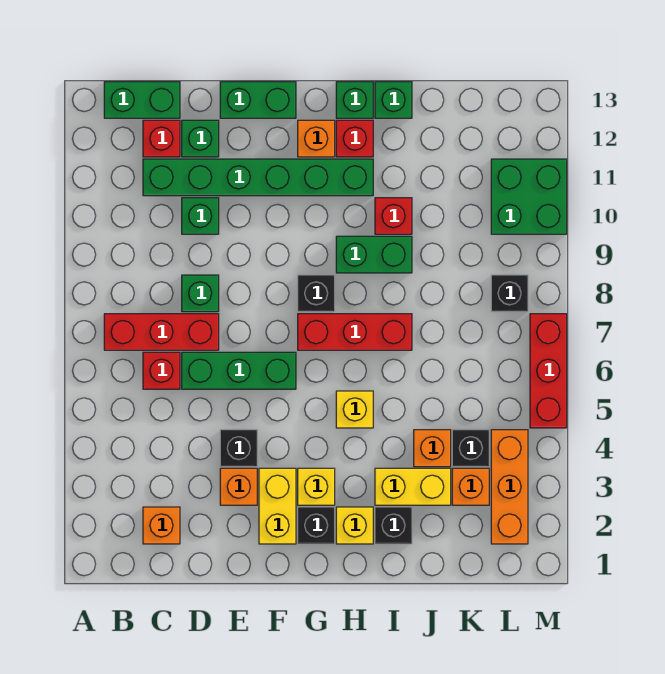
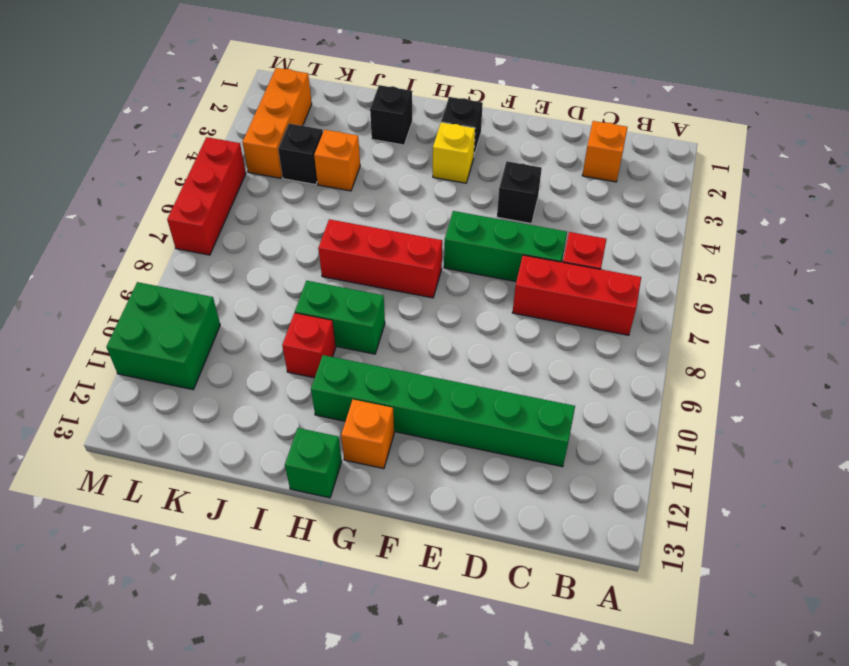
none -> green 1x2 brick [104,82,180,118]
none -> red 1x1 brick [143,120,180,157]
none -> green 1x1 brick [182,275,219,312]
none -> green 1x1 brick [182,198,219,234]

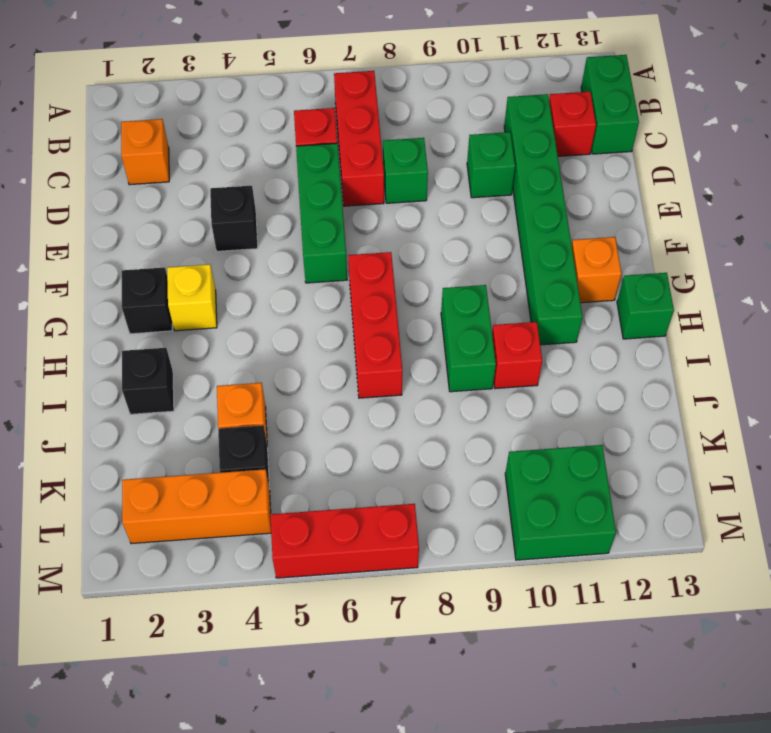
none -> green 1x1 brick [182,120,219,157]
none -> orange 1x1 brick [220,468,257,505]
none -> green 1x2 brick [220,82,296,118]
none -> yellow 1x2 brick [259,468,296,544]

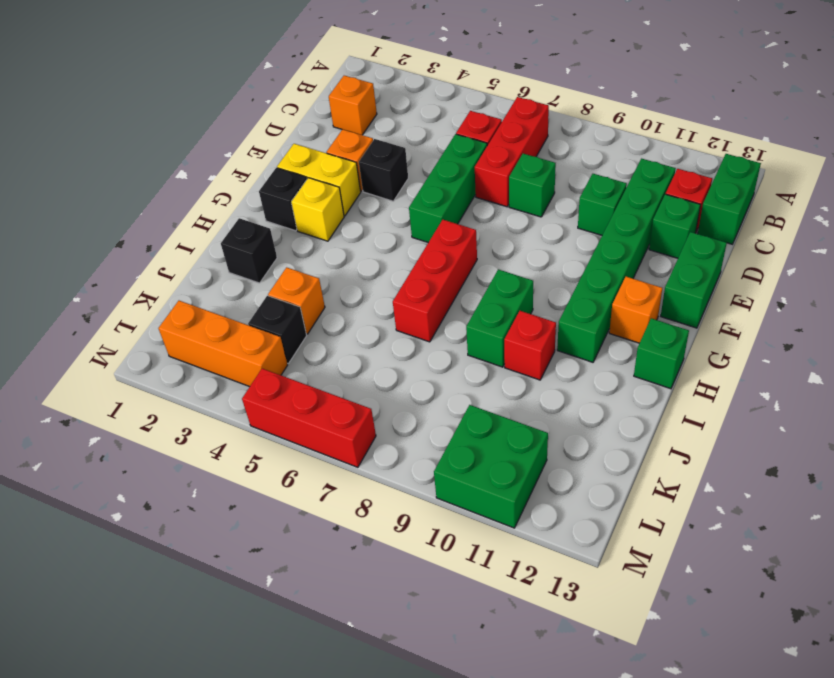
none -> black 1x1 brick [298,275,335,312]
none -> yellow 1x1 brick [336,507,373,544]
none -> yellow 1x1 brick [336,391,373,428]
none -> red 1x1 brick [336,120,373,157]

